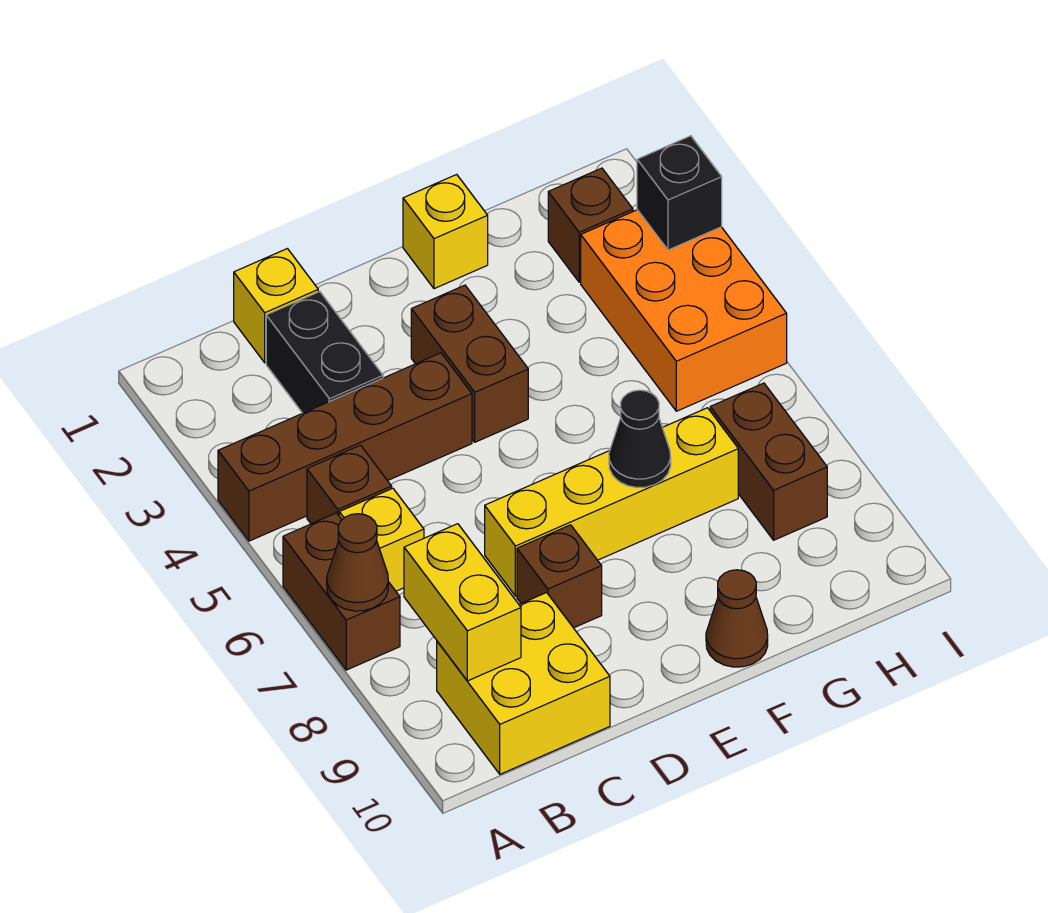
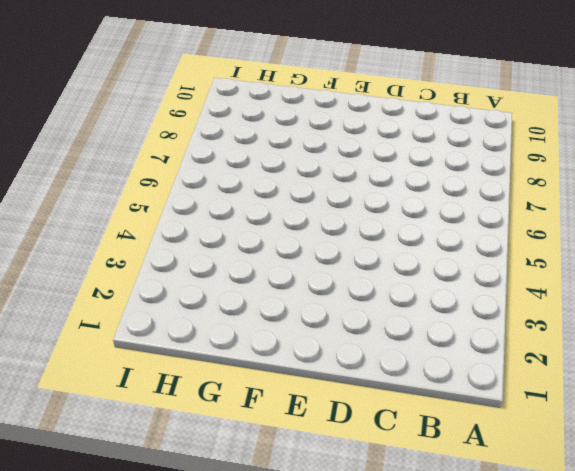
none -> brown 1x4 brick [218,353,472,541]
none -> brown 1x2 brick [283,513,400,670]
none -> brown 1x1 brick [307,445,392,524]

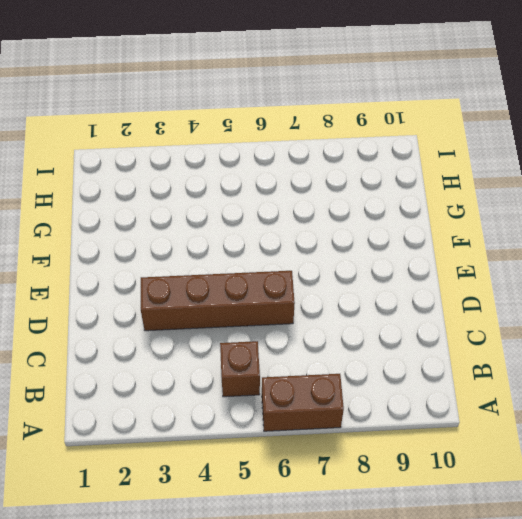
brown 1x4 brick [141,271,295,331] -> brown 1x4 brick turned to [218,353,472,541]
none -> yellow 1x1 brick [339,488,424,591]
none -> yellow 2x2 brick [437,593,610,774]
none -> yellow 1x1 brick [234,249,318,363]

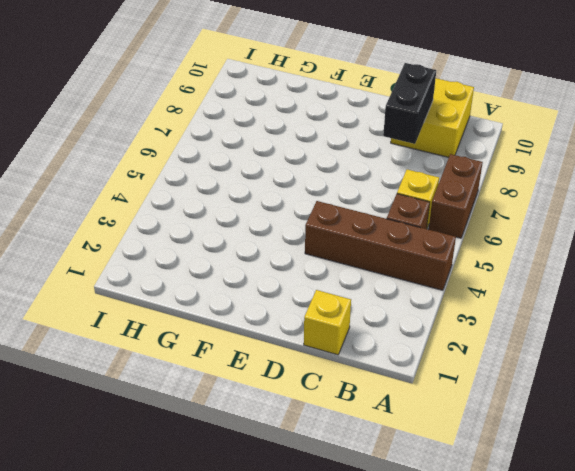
black 1x2 brick [383,63,436,144] -> black 1x2 brick moved to [266,292,383,413]
none -> yellow 1x4 brick [485,408,738,596]
none -> brown 1x1 brick [517,525,602,628]
none -> brown 1x2 brick [411,285,528,442]

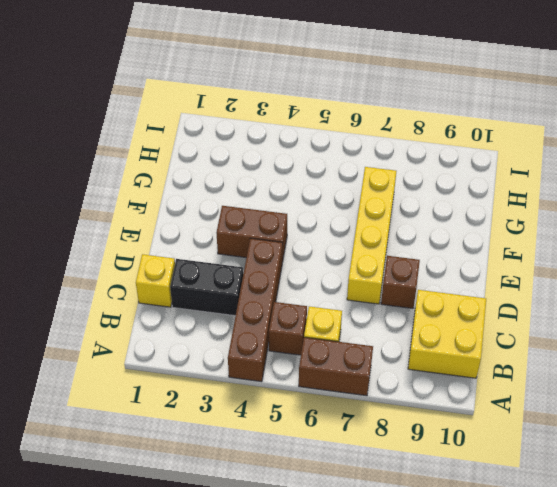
none -> yellow 1x1 brick [403,174,488,289]
none -> brown 1x1 cone [706,570,768,667]
none -> brown 1x1 brick [548,168,633,282]

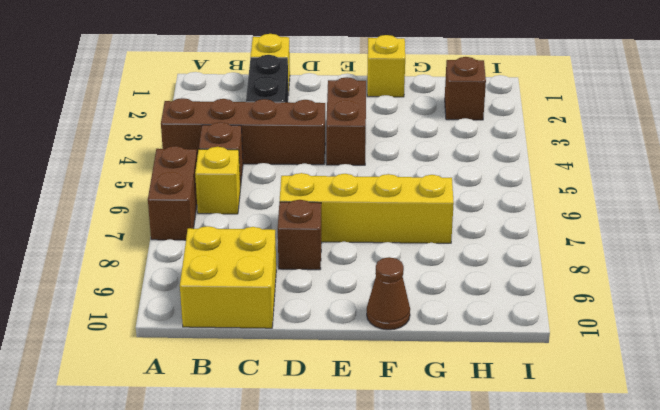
none -> orange 2x3 brick [581,210,787,411]
none -> brown 1x2 brick [710,383,827,540]
none -> brown 1x1 cone [327,514,388,611]

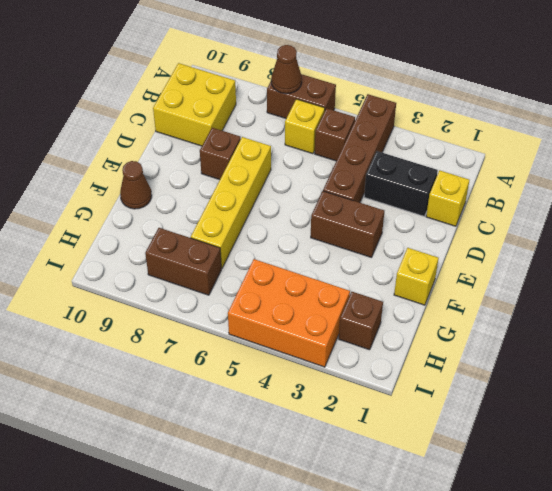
none -> yellow 1x2 brick [404,524,521,681]
none -> black 1x1 cone [609,390,671,488]
none -> black 1x1 brick [637,136,722,250]

